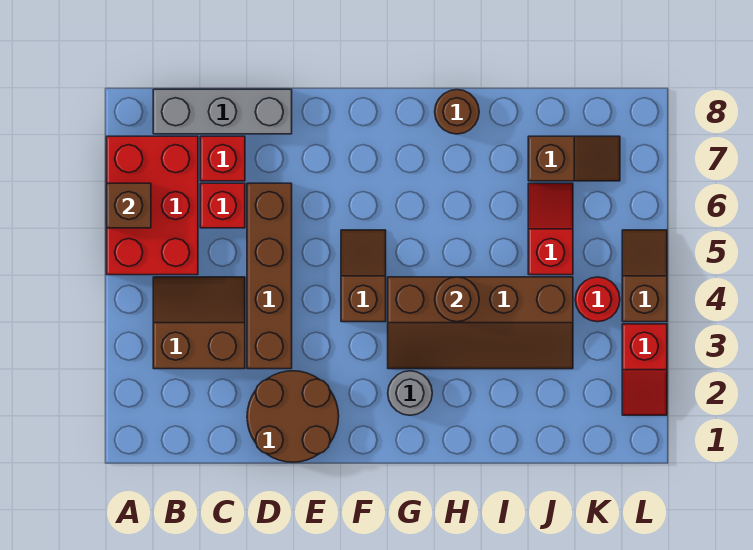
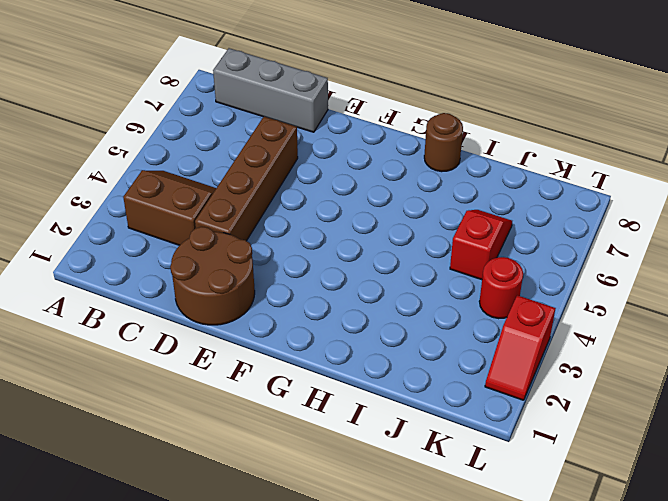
none -> red 2x3 brick [106,136,198,275]
none -> red 1x1 brick [200,183,245,228]
none -> red 1x1 brick [200,136,245,181]

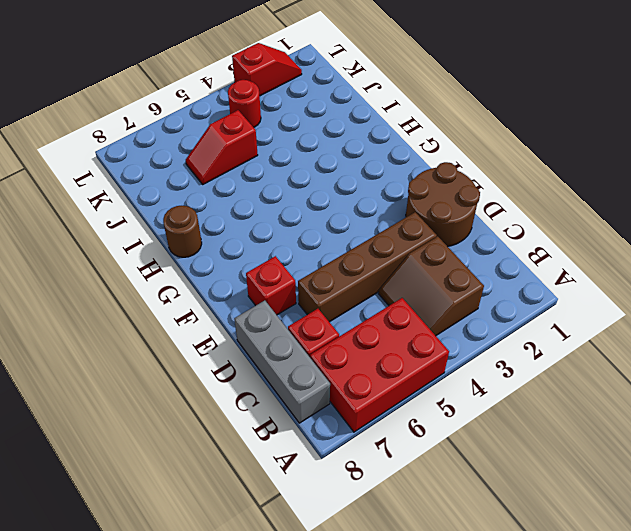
red 1x1 brick [246,256,296,315] -> red 1x1 brick moved to [200,183,245,228]
none -> brown 1x2 slope [341,230,386,322]
none -> grey 1x1 round brick [388,371,432,415]
none -> brown 2x4 slope [388,277,573,369]

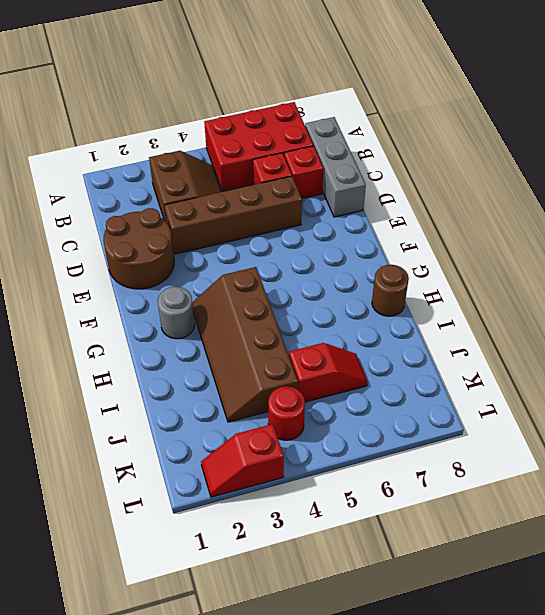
none -> brown 1x2 slope [341,230,386,322]
none -> brown 1x2 slope [528,136,620,181]
none -> brown 1x2 slope [622,230,667,322]

